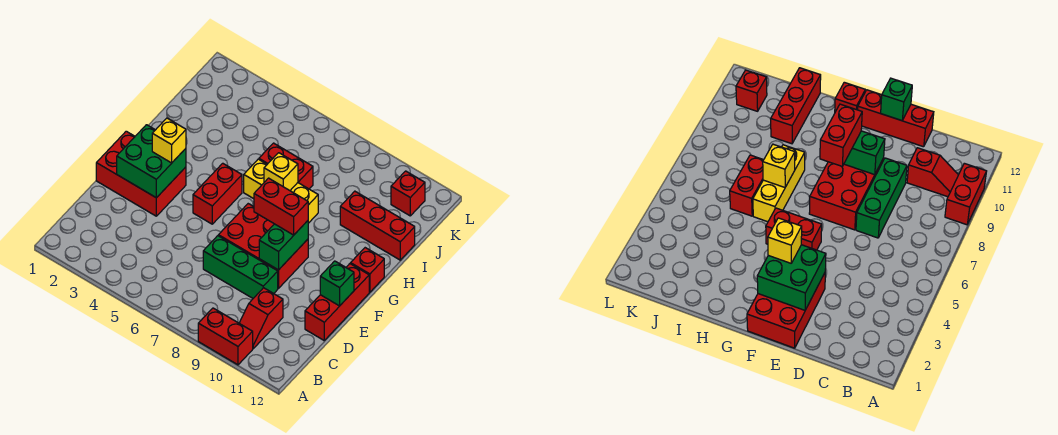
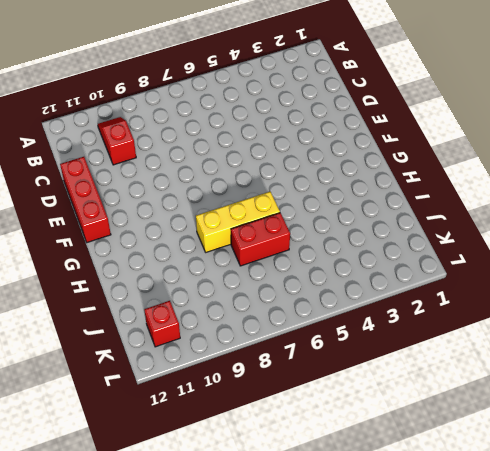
none -> red 1x2 brick [198,308,253,365]
none -> green 1x3 brick [203,236,278,298]
none -> red 2x3 brick [96,131,186,216]

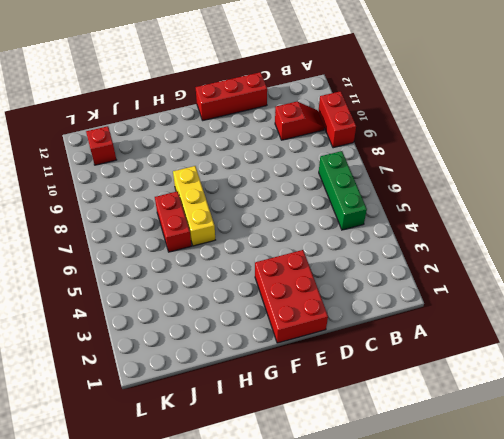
green 1x3 brick [319,151,367,230] -> green 1x3 brick moved to [203,236,278,298]
none -> red 2x3 brick [218,204,308,288]
none -> red 1x2 brick [193,163,242,224]
none -> red 1x1 brick [351,248,384,292]

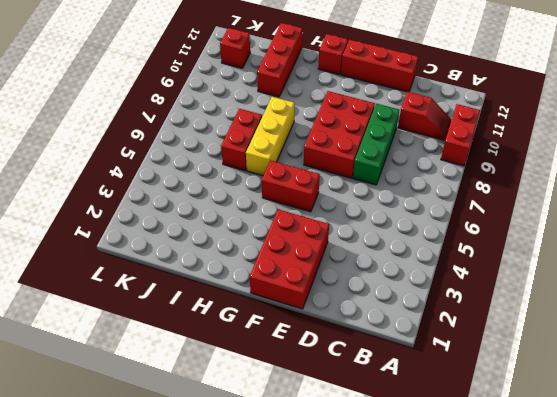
none -> green 2x2 brick [117,125,186,198]
none -> green 1x2 brick [259,221,308,270]
none -> green 1x1 brick [320,261,354,306]

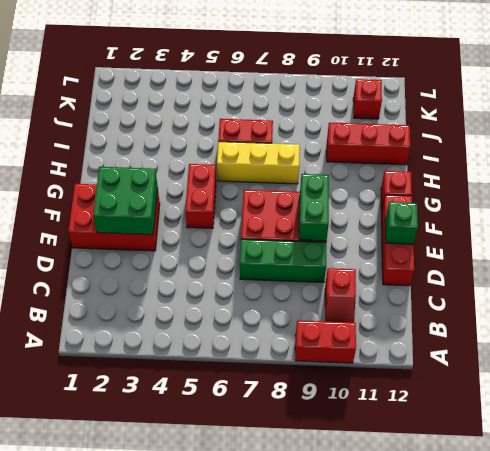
none -> yellow 1x1 brick [264,153,298,190]
none -> yellow 1x1 brick [152,118,186,163]
none -> red 1x2 brick [254,178,308,235]

